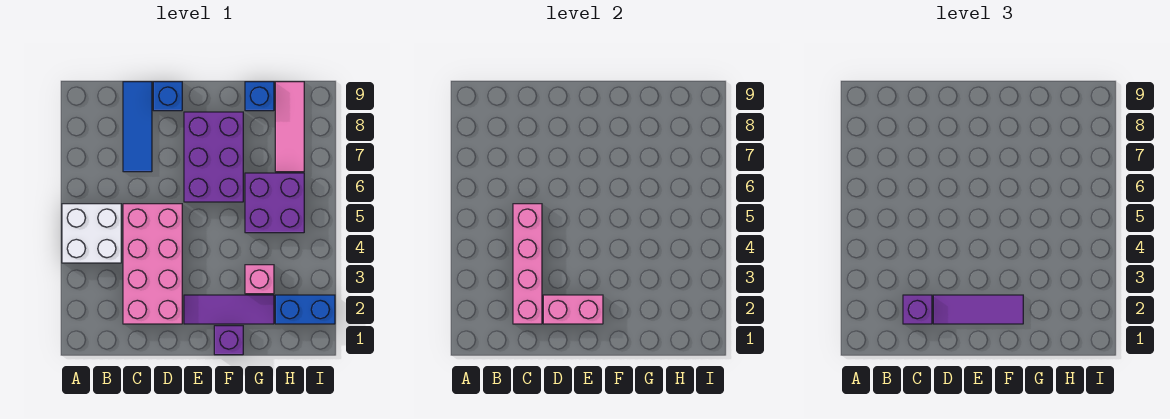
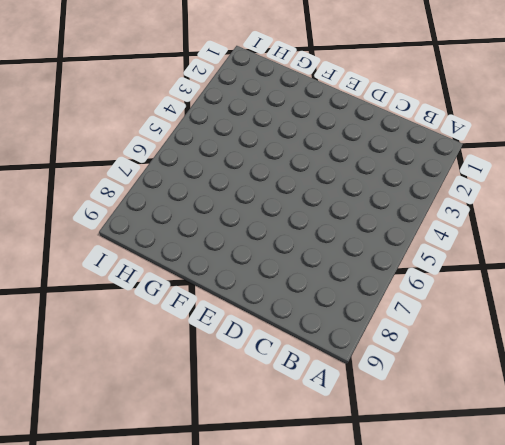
none -> white 2x2 brick [62,204,121,263]
none -> pink 2x4 brick [123,204,182,324]
none -> blue 1x3 tile [123,82,152,172]

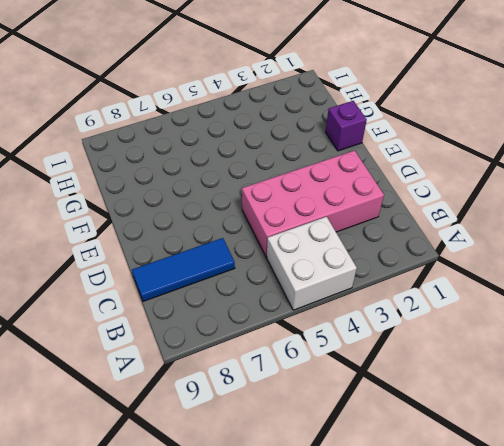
none -> blue 1x1 brick [153,82,182,111]
none -> purple 1x3 tile [184,295,274,324]
none -> purple 2x3 brick [184,112,243,202]

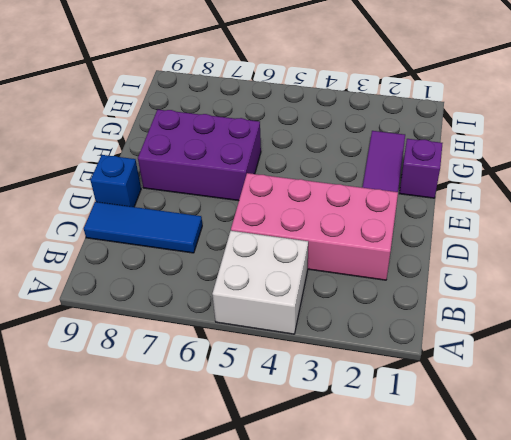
none -> pink 1x1 brick [245,265,274,294]
none -> purple 2x2 brick [245,173,304,233]
none -> blue 1x1 brick [245,82,274,111]

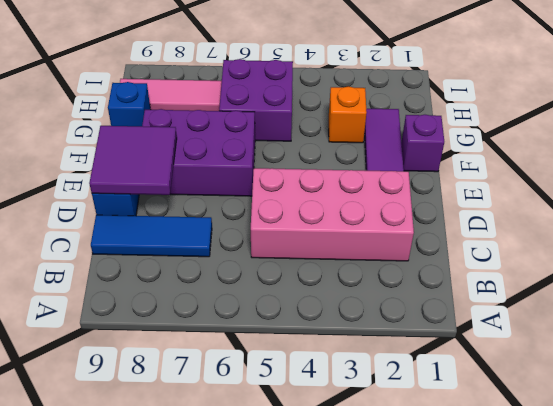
purple 2x2 tile [89,126,177,195] -> none
orange 1x1 brick [329,86,367,143] -> pink 1x1 brick [245,265,274,294]
none -> white 2x2 brick [62,204,121,263]
none -> blue 1x2 brick [275,295,335,324]
none -> pink 1x4 brick [513,204,542,324]

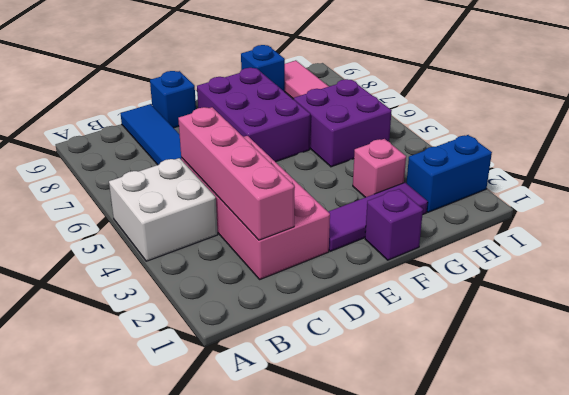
none -> pink 1x2 brick [543,295,603,324]
none -> purple 1x1 brick [903,295,932,324]
none -> purple 1x3 tile [933,295,1023,324]

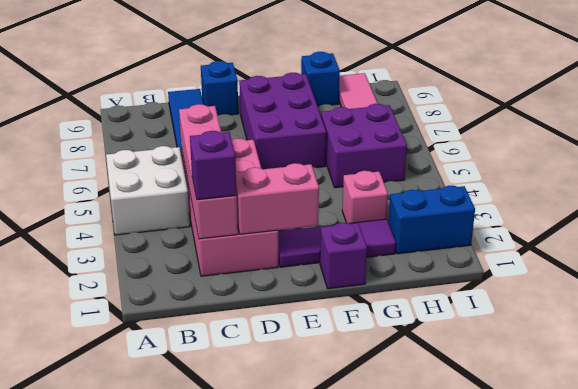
none -> purple 1x3 tile [933,295,1023,324]

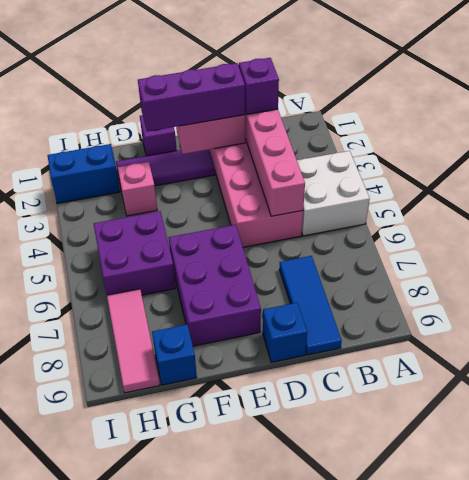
purple 1x3 brick [138,63,245,132] -> purple 1x3 tile [933,295,1023,324]

